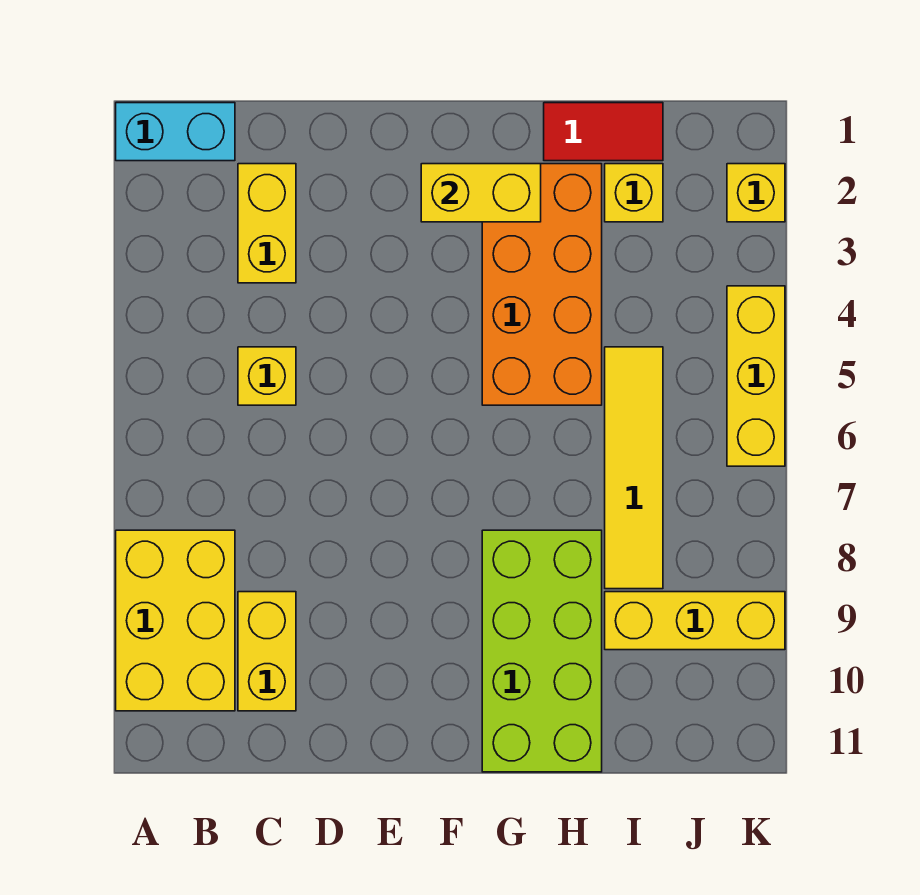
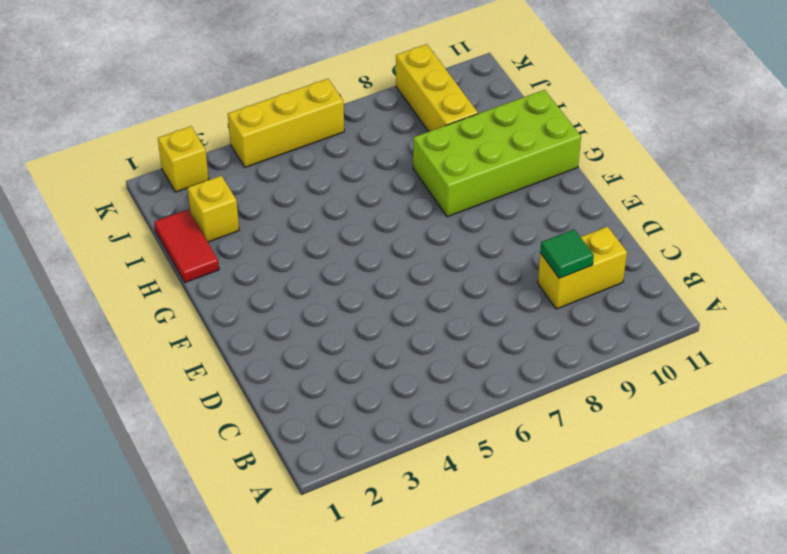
green 1x1 tile [540,229,594,278] -> none
none -> cyan 1x2 brick [116,103,235,161]
none -> yellow 2x3 brick [116,530,235,711]
none -> yellow 1x2 brick [238,164,296,283]

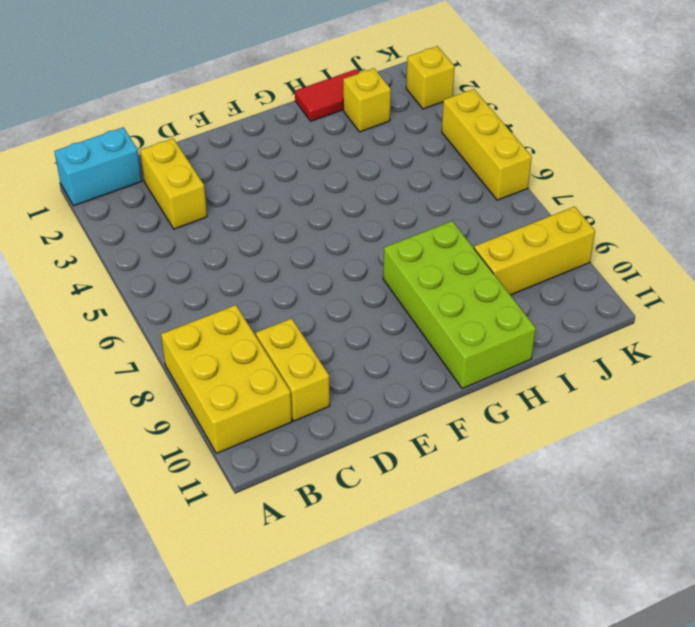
none -> yellow 1x1 brick [238,347,296,405]
none -> orange 2x4 brick [482,164,602,405]
none -> yellow 1x4 tile [605,347,663,589]

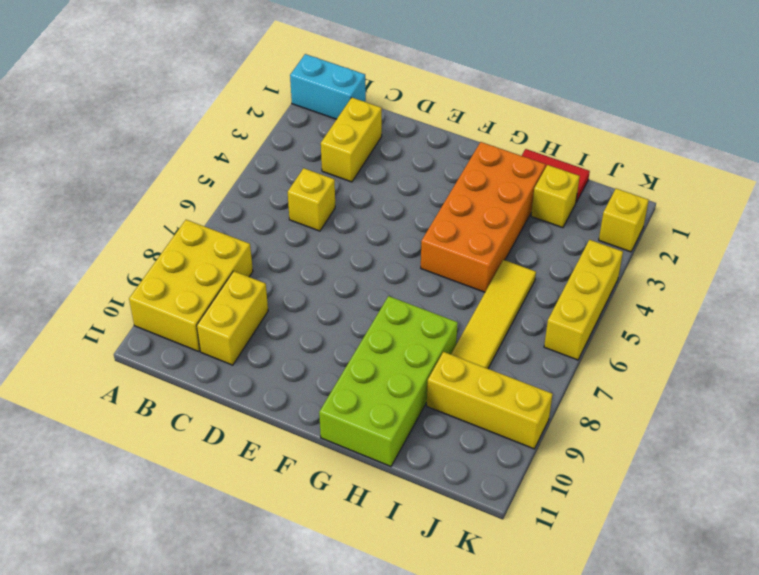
none -> yellow 1x2 brick [421,164,541,222]

